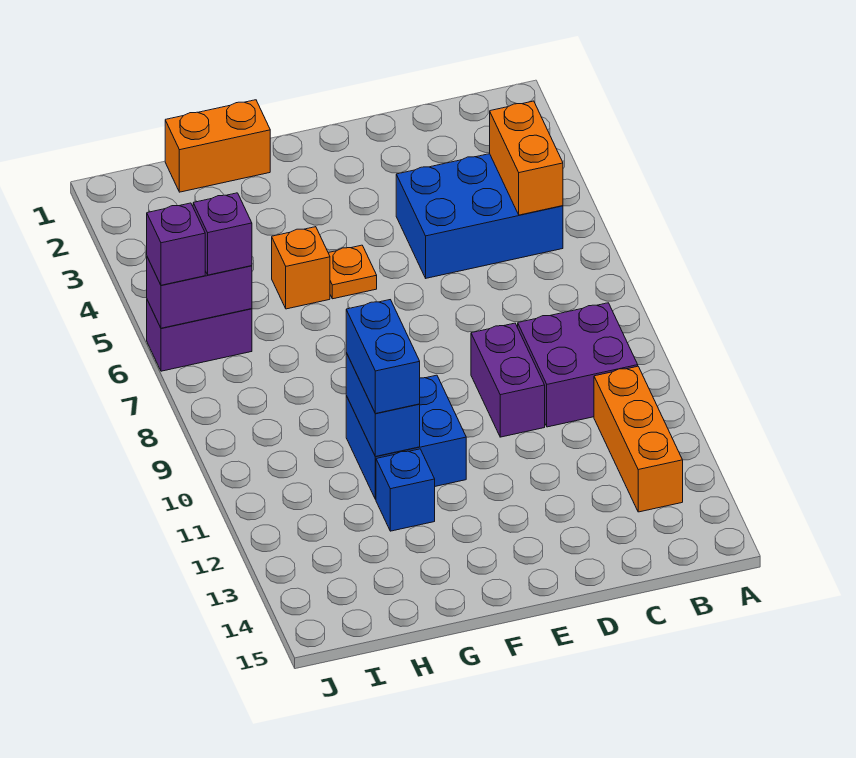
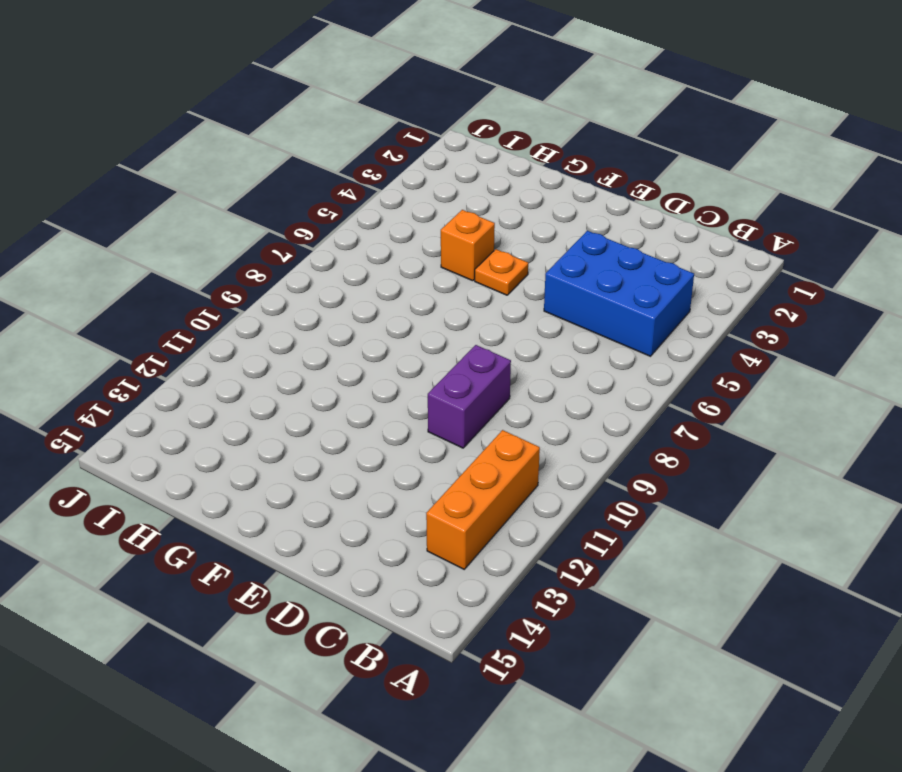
none -> purple 2x2 brick [518,303,638,427]
none -> blue 2x2 brick [346,375,466,499]
none -> orange 1x2 brick [165,100,270,192]

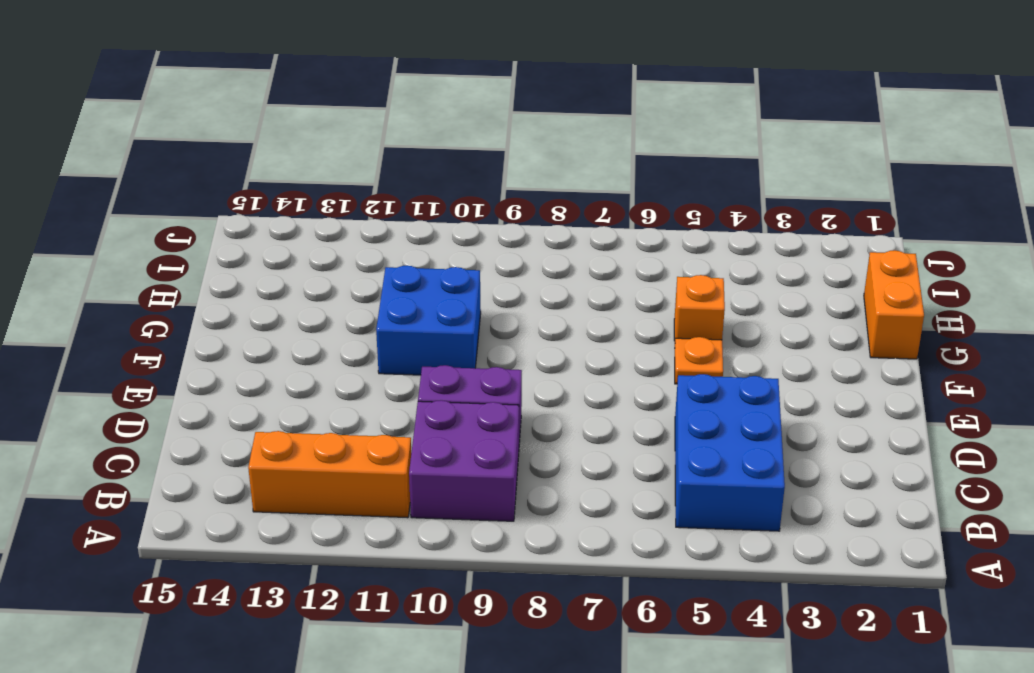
none -> blue 1x1 brick [376,449,435,531]
none -> purple 1x2 brick [147,300,252,371]
none -> orange 1x2 brick [490,101,563,215]

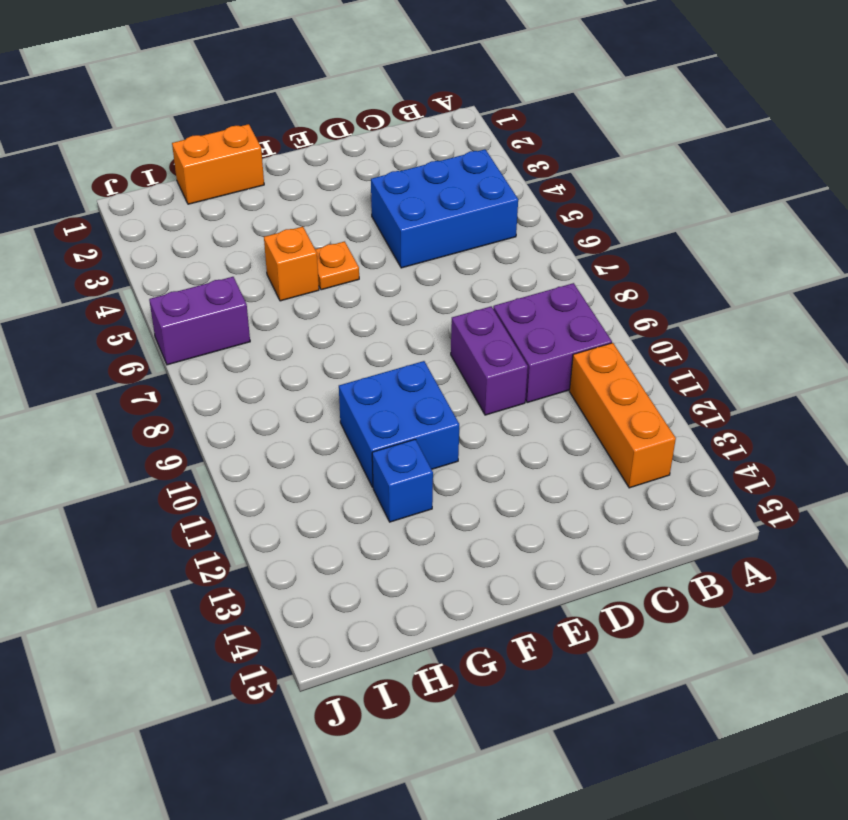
none -> orange 1x2 brick [490,101,563,215]
none -> blue 1x2 brick [346,353,420,457]
none -> purple 1x2 brick [147,257,252,328]

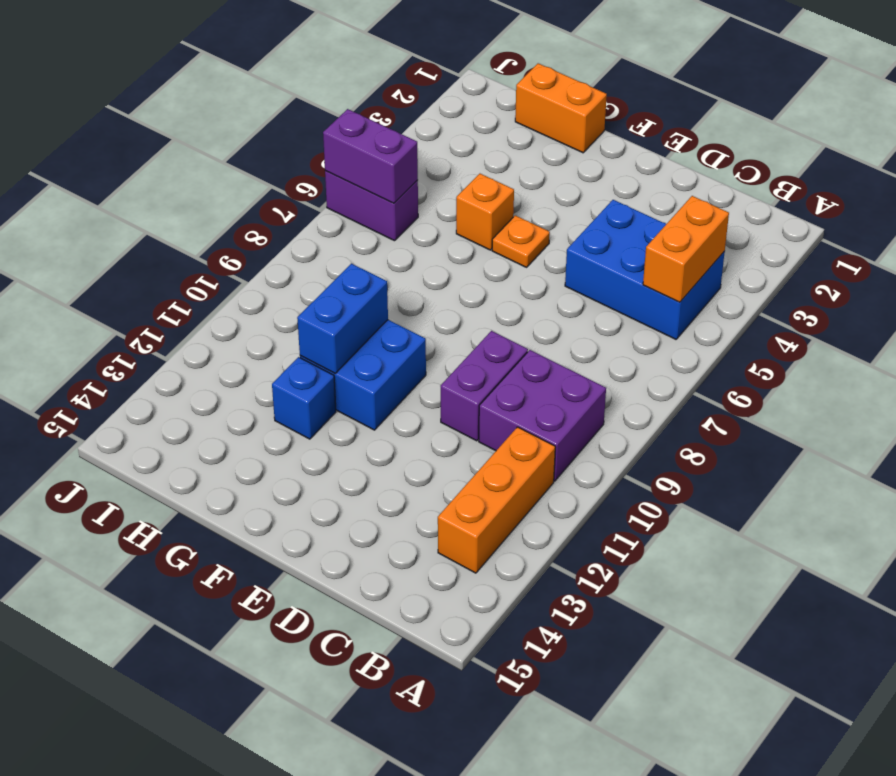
none -> blue 1x2 brick [346,300,420,414]
none -> purple 1x1 brick [193,193,252,275]
none -> purple 1x1 brick [147,203,205,285]

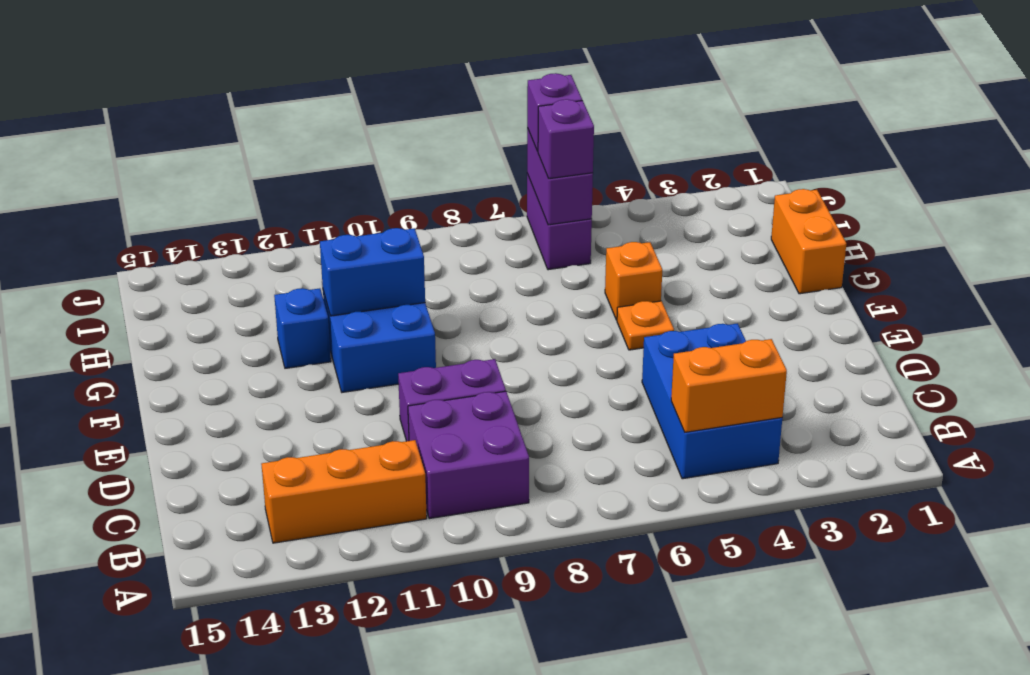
none -> blue 1x2 brick [346,300,420,414]

